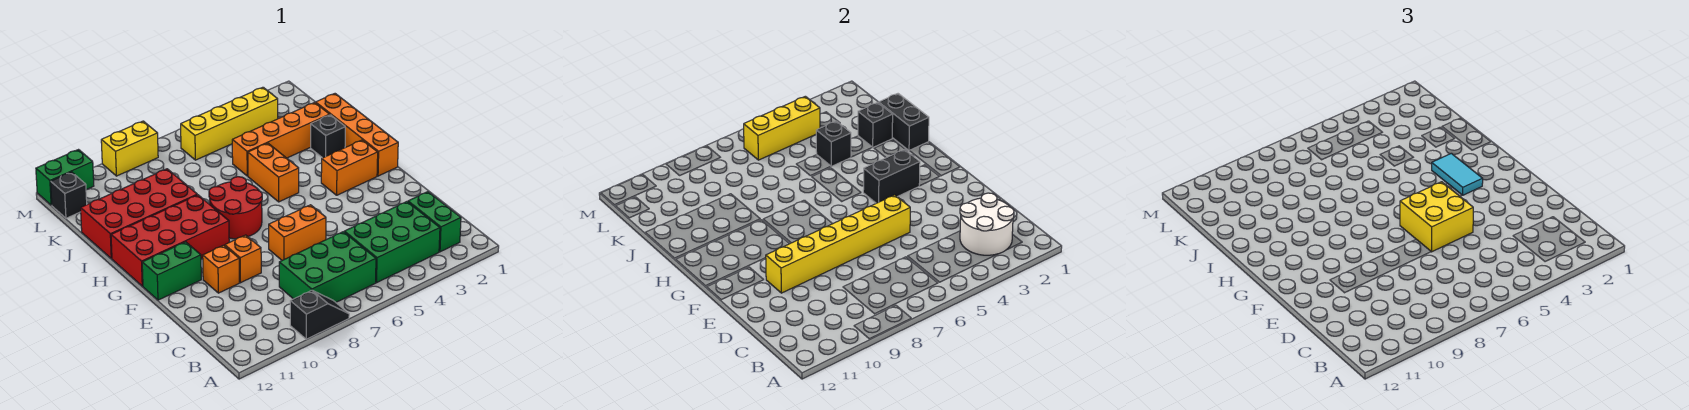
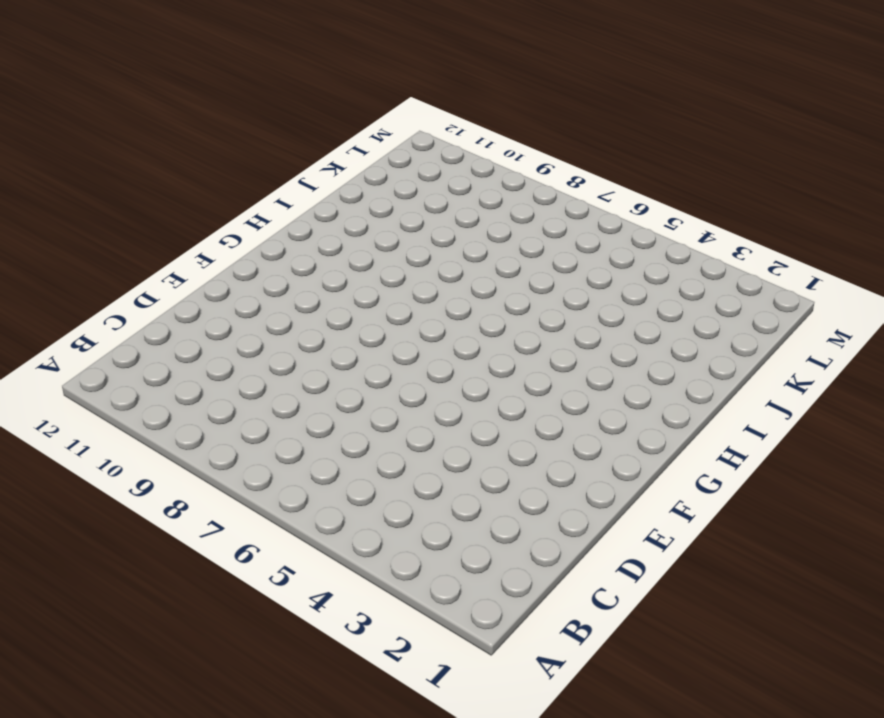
none -> black 1x2 slope [290,290,349,339]
none -> green 1x2 brick [408,192,461,252]
none -> green 2x3 brick [344,202,440,283]

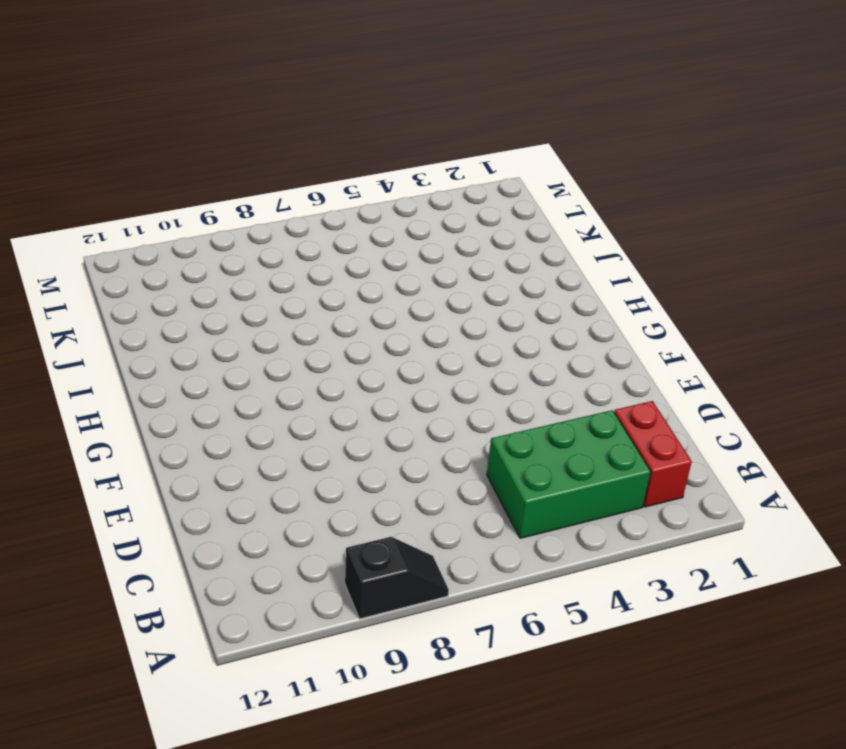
red 1x2 brick [614,401,692,507] -> green 1x2 brick [408,192,461,252]
none -> green 2x3 brick [279,232,376,302]
none -> orange 1x2 brick [269,205,326,260]
none -> orange 1x1 brick [225,235,261,283]

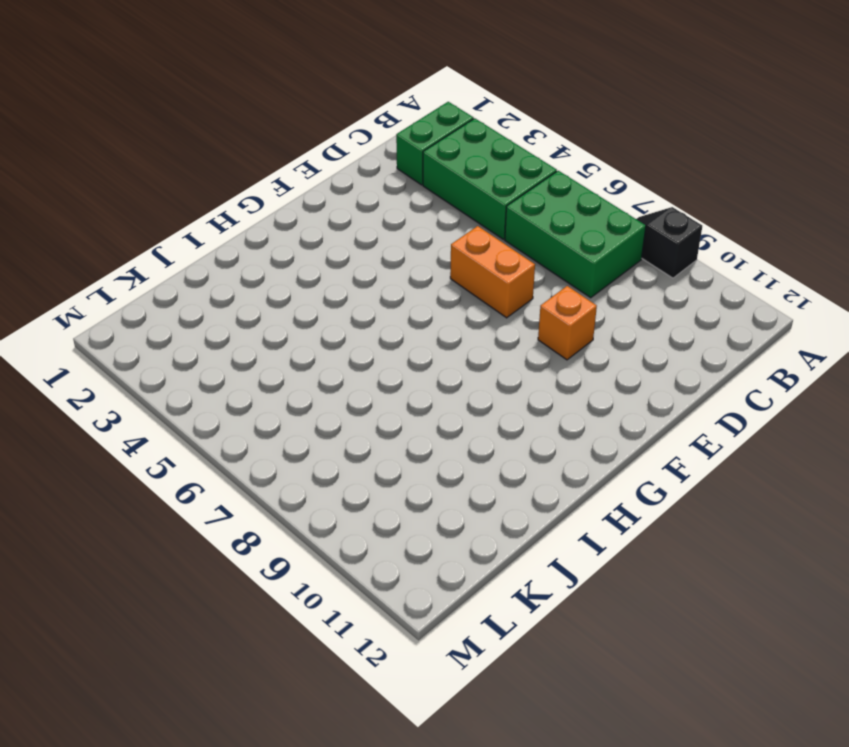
none -> orange 1x1 brick [203,245,239,293]
none -> green 1x2 brick [142,242,201,300]
none -> orange 1x4 brick [316,94,398,176]

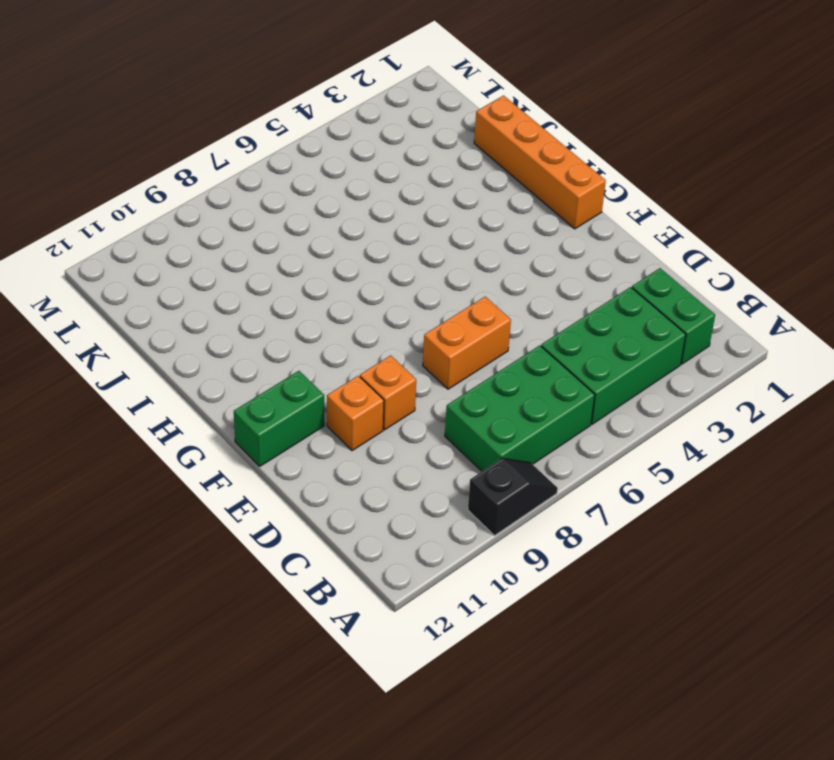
none -> orange 1x2 brick [321,140,378,195]
none -> red 2x2 round brick [209,177,262,239]
none -> red 2x4 brick [111,195,229,286]

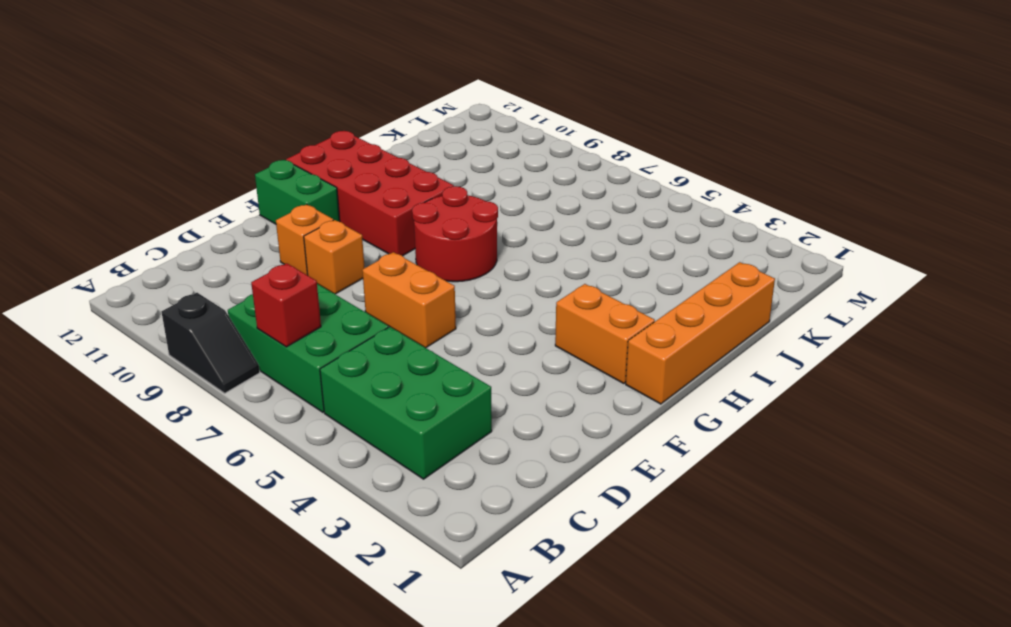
red 1x1 brick [251,263,321,347] -> none
none -> green 1x2 brick [408,192,461,252]
none -> orange 1x2 brick [248,143,299,202]
none -> black 1x1 brick [311,115,345,158]

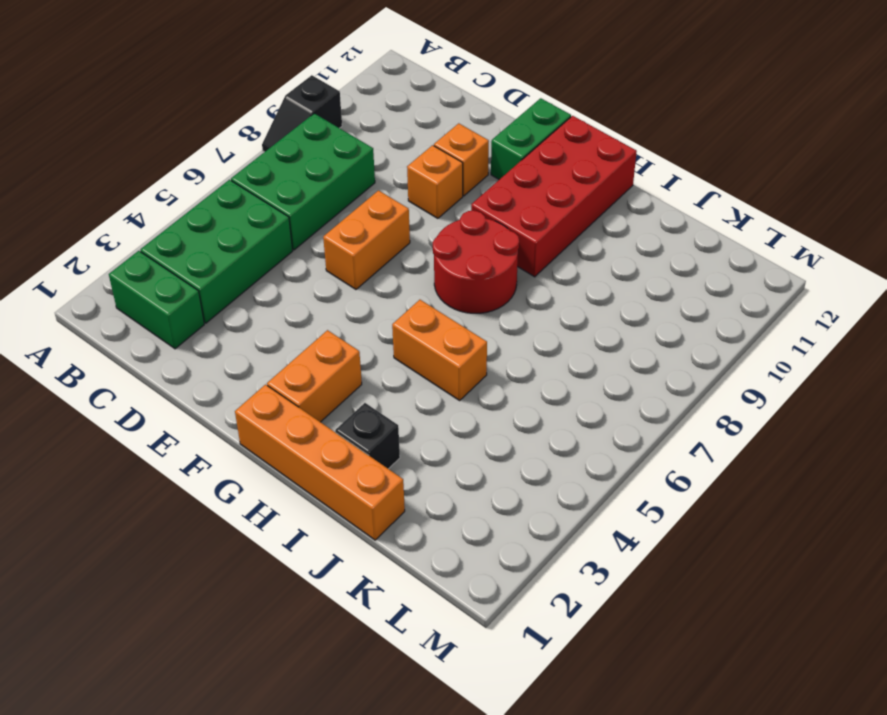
none -> red 2x4 brick [81,169,197,259]
none -> orange 1x4 brick [232,103,330,176]
none -> yellow 1x4 brick [181,87,278,160]

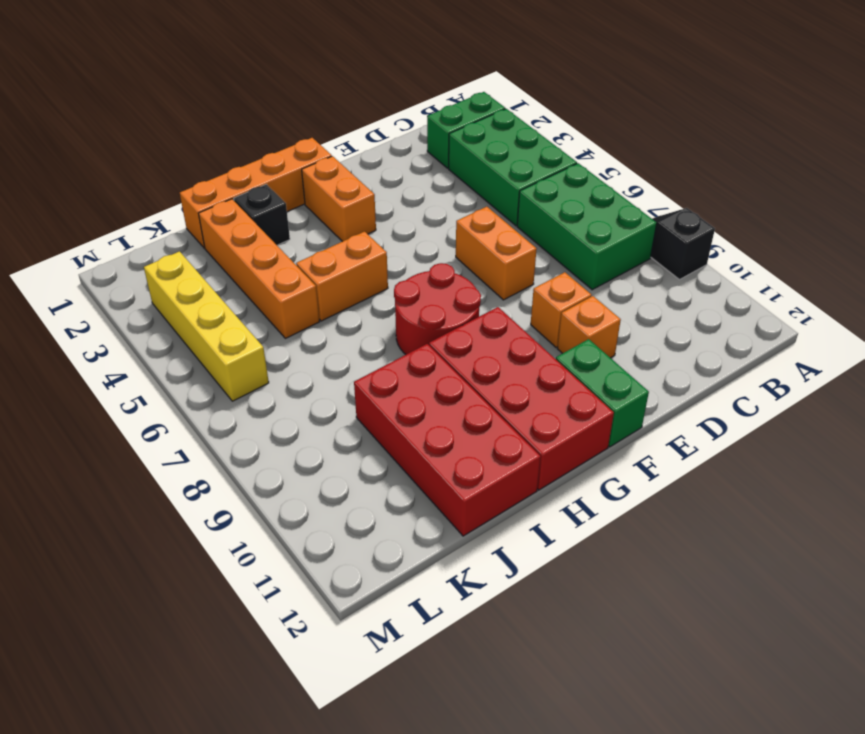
none -> black 1x1 brick [51,172,87,218]
none -> yellow 1x2 brick [101,121,158,176]
none -> green 1x2 brick [36,150,94,205]

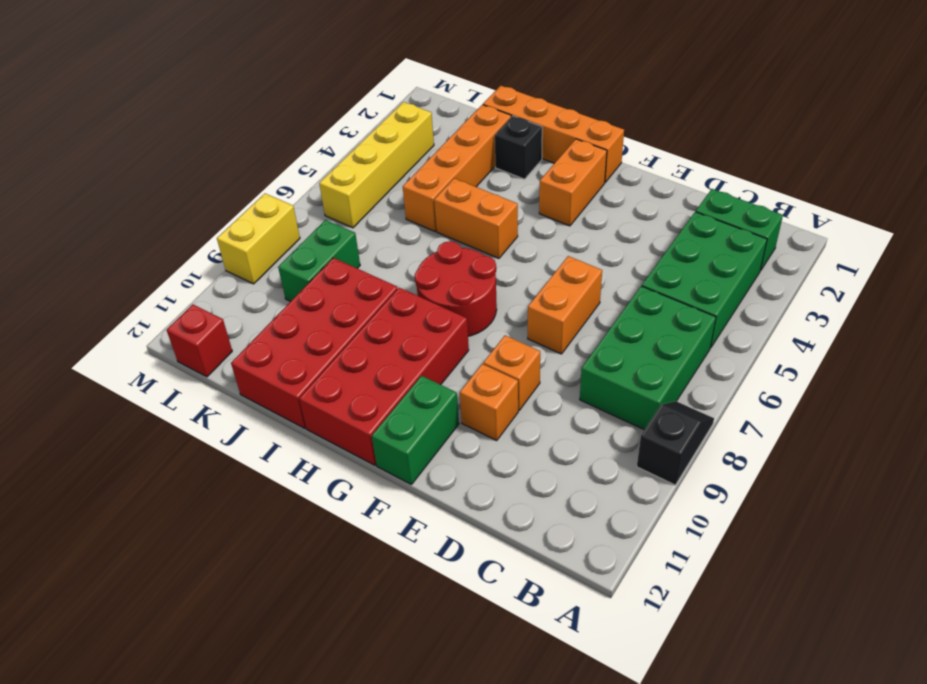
green 1x2 brick [278,220,360,302] -> green 1x2 brick moved to [36,150,94,205]
red 1x1 brick [167,305,232,377] -> black 1x1 brick [51,172,87,218]
none -> white 2x2 round brick [960,193,1014,255]
none -> yellow 1x6 brick [766,195,910,293]
none -> black 1x2 brick [863,150,920,203]

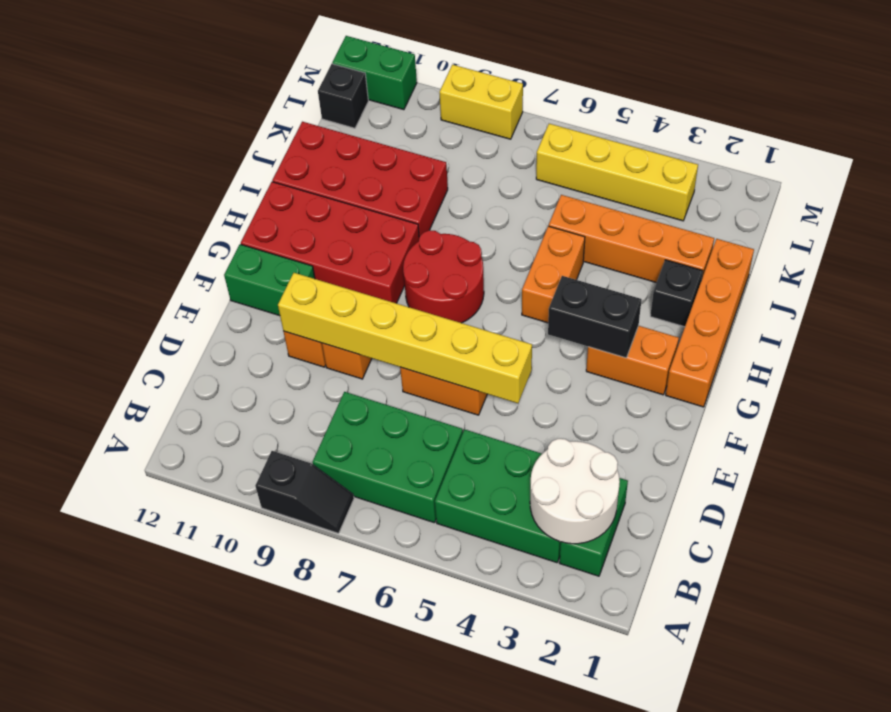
none -> black 1x2 brick [879,94,929,151]
none -> black 1x1 brick [858,103,893,147]
none -> black 1x1 brick [816,121,851,166]

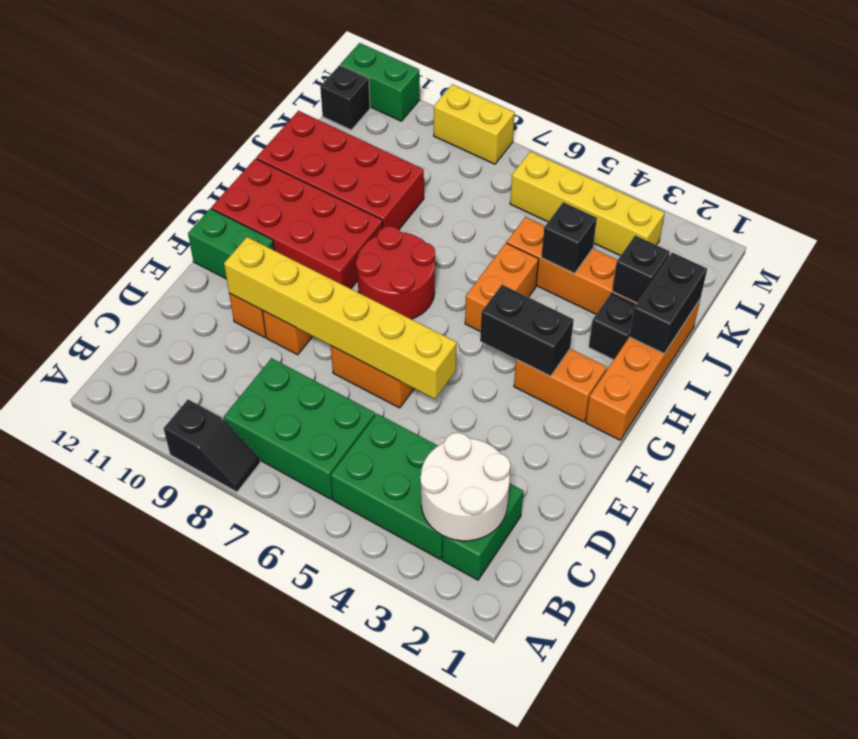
none -> yellow 1x3 brick [744,96,820,160]
none -> yellow 2x2 brick [1400,182,1473,252]
none -> cyan 1x2 tile [1432,153,1483,195]

